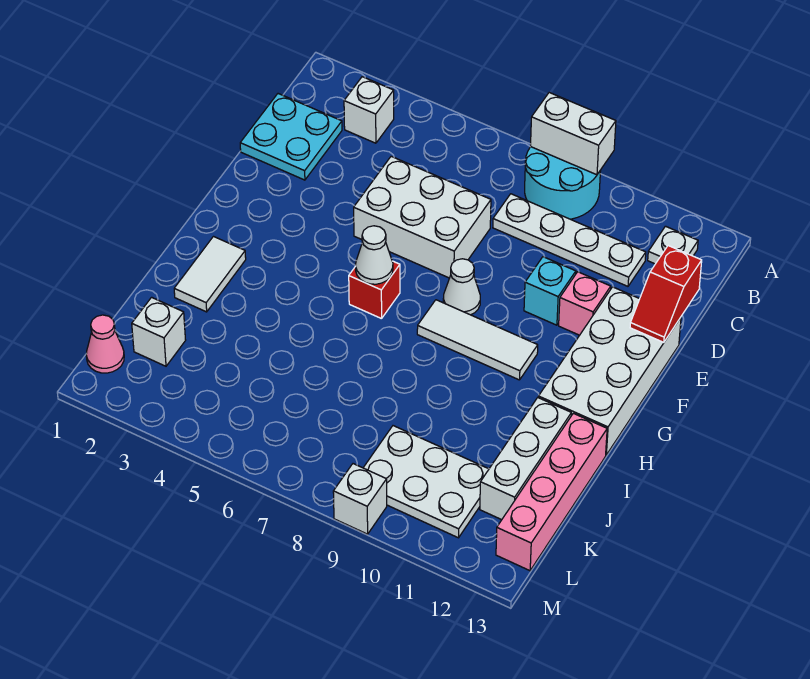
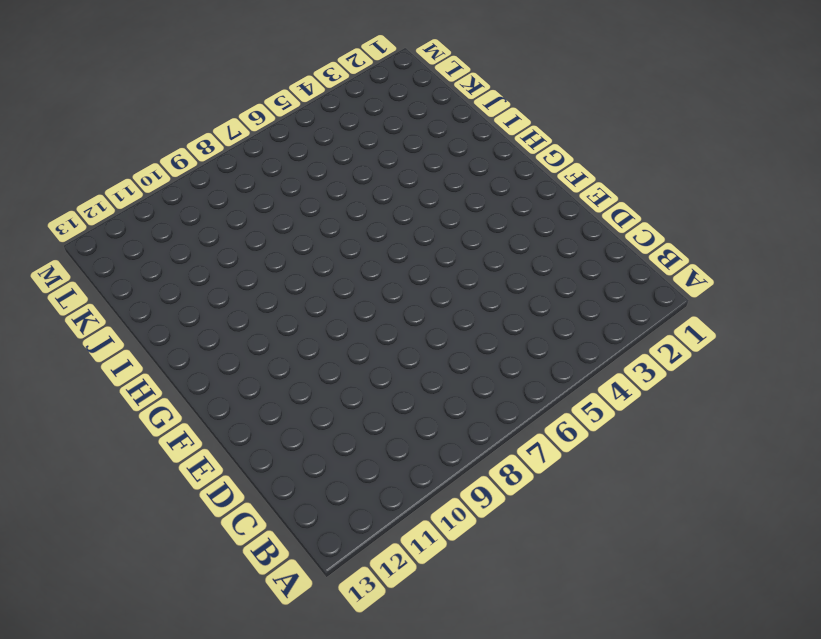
none -> cyan 2x2 round brick [525,147,601,219]
none -> white 1x1 brick [344,77,394,143]
none -> white 1x1 plate [648,226,698,264]

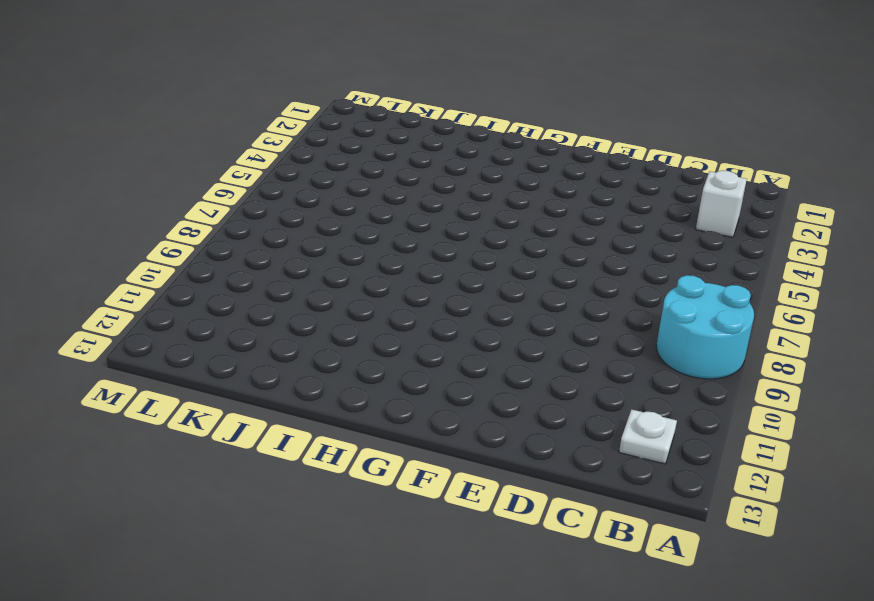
none -> cyan 2x2 plate [240,94,342,180]
none -> white 1x4 plate [493,194,646,286]
none -> white 2x3 brick [354,156,491,278]

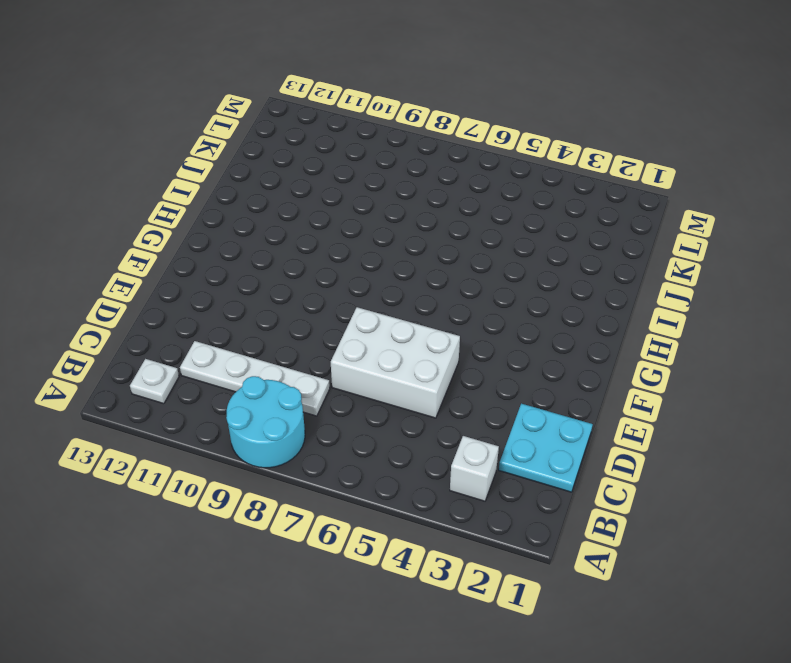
none -> cyan 1x1 brick [524,257,576,325]
none -> pink 1x1 brick [559,272,611,335]
none -> white 2x4 brick [538,287,681,455]

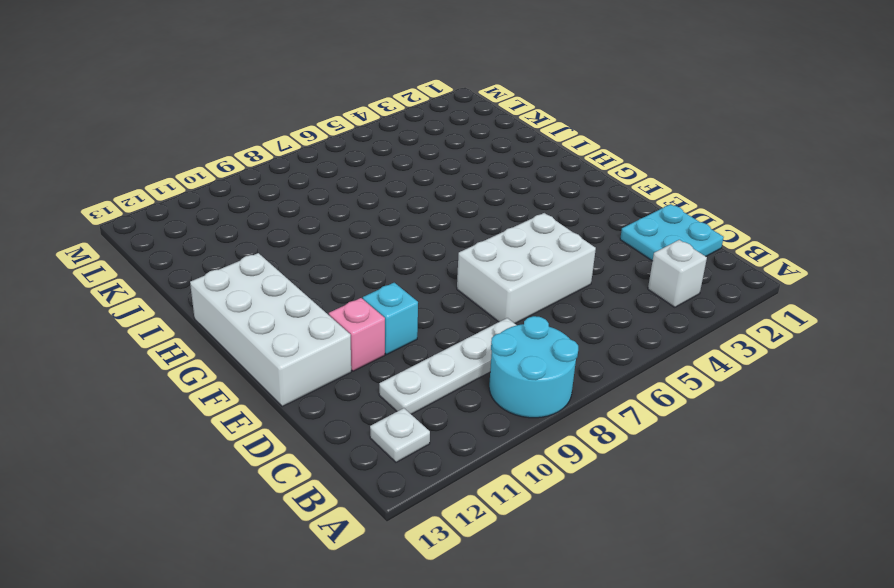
none -> white 1x1 cone [443,259,480,315]
none -> red 1x1 brick [349,261,400,319]
none -> white 1x3 tile [417,300,538,380]

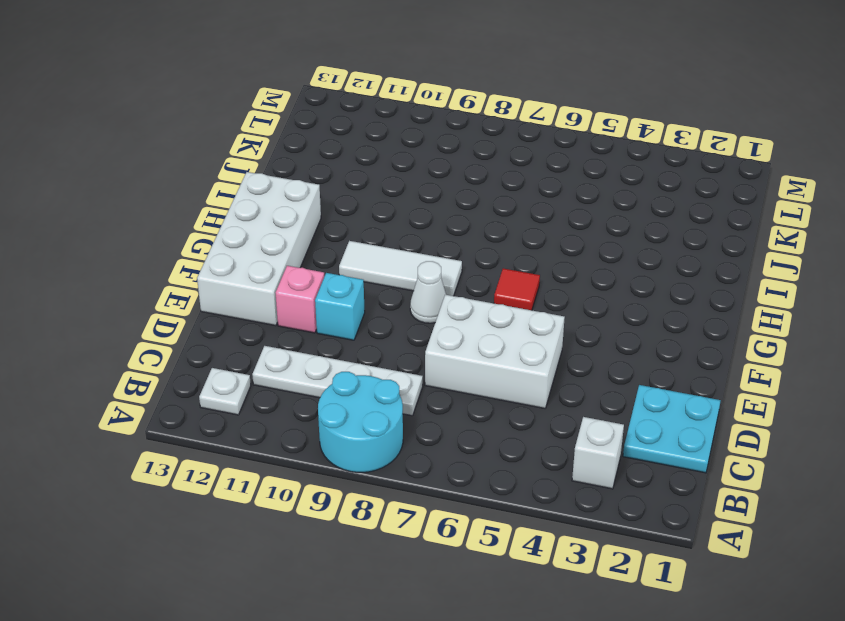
red 1x1 tile [494,269,540,310] -> red 1x1 brick [349,261,400,319]
none -> white 1x2 tile [174,237,246,312]
none -> white 1x3 brick [480,398,571,520]
none -> pink 1x4 brick [496,413,607,571]

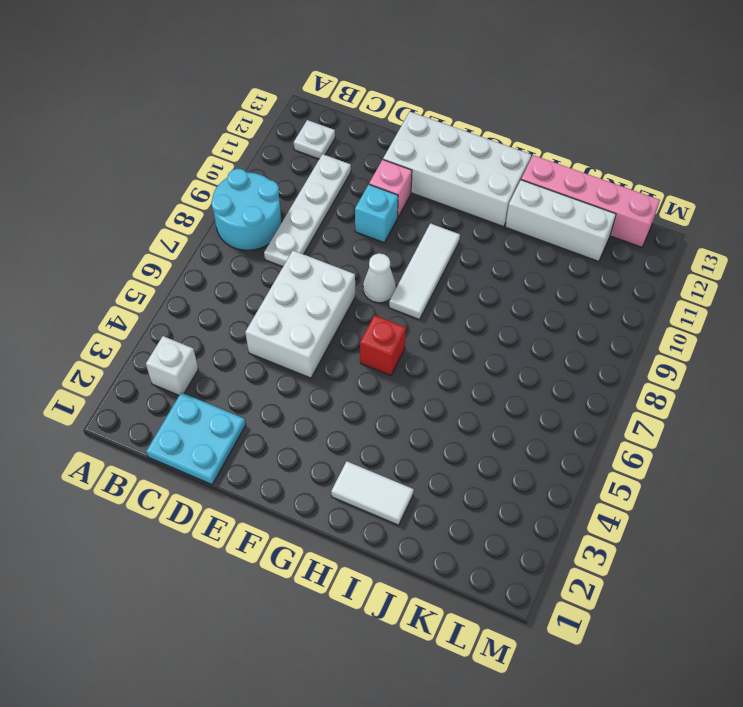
none -> white 1x1 brick [132,297,186,366]
none -> white 2x3 plate [363,426,489,538]
none -> pink 1x1 cone [86,315,124,373]

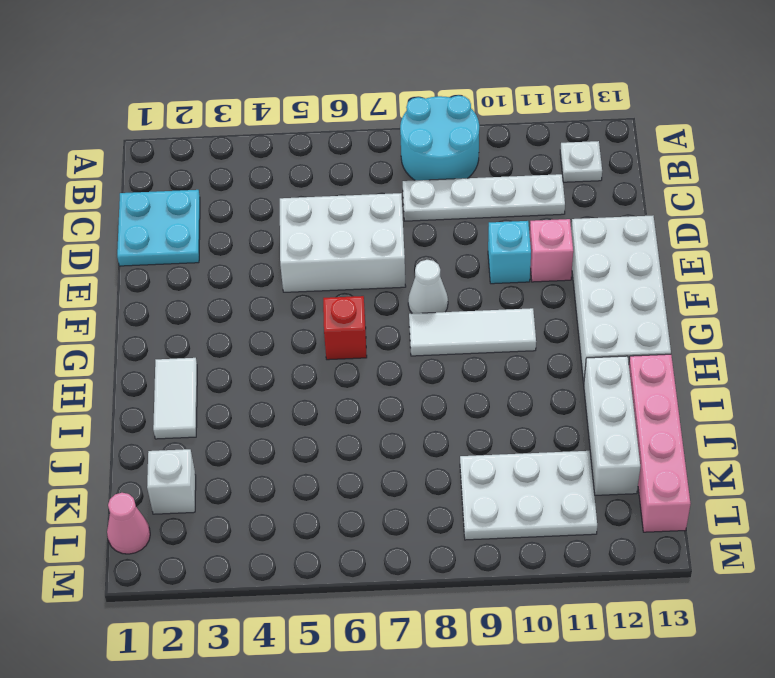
none -> white 1x1 brick [344,77,394,143]
none -> white 1x1 brick [333,464,387,534]
none -> white 1x2 brick [530,93,616,175]

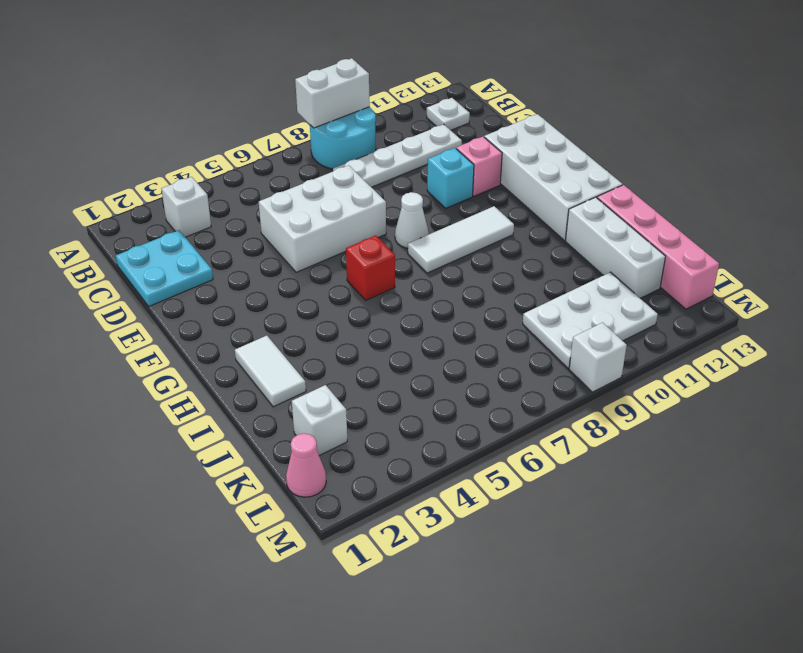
none -> red 1x2 slope [630,246,702,342]
none -> white 1x1 cone [356,226,393,284]

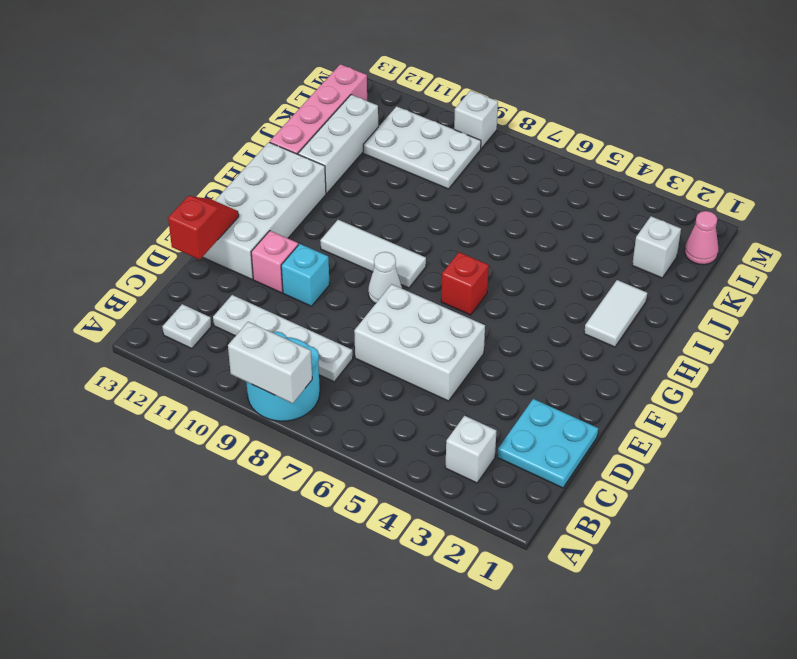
none -> white 1x1 cone [356,226,393,284]

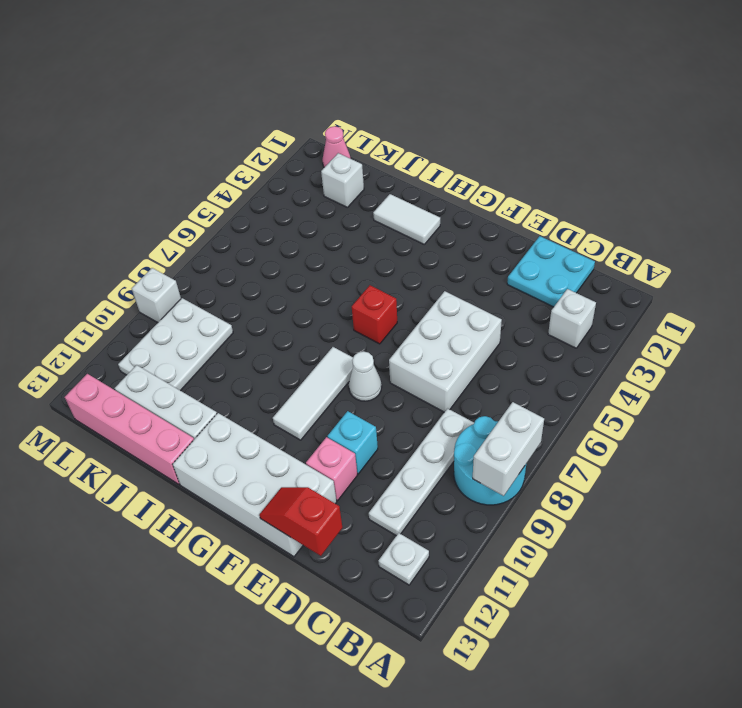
none -> white 1x1 cone [356,226,393,284]

